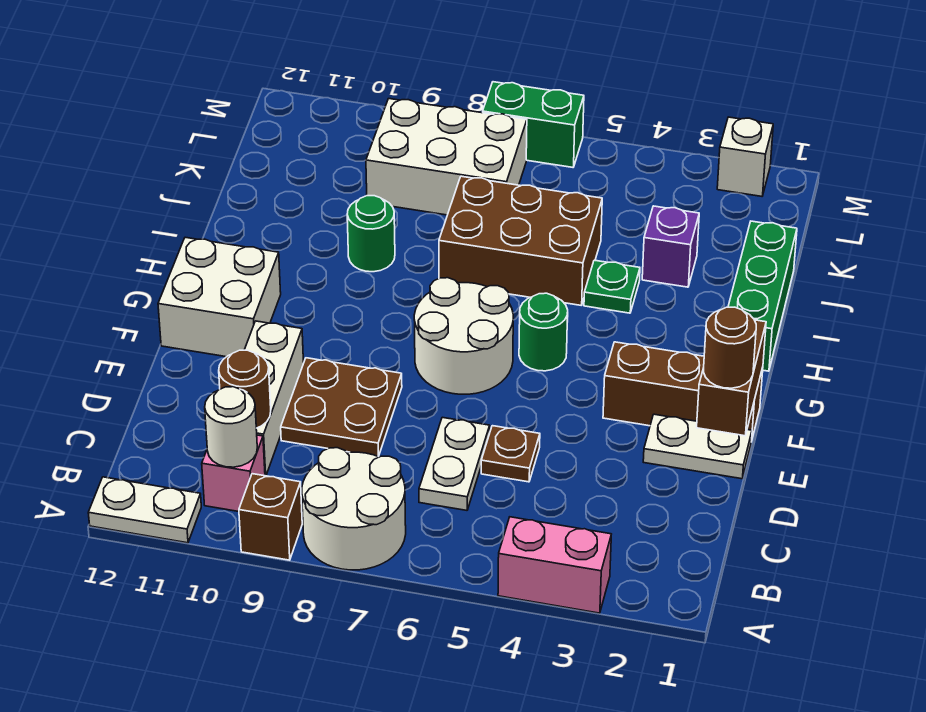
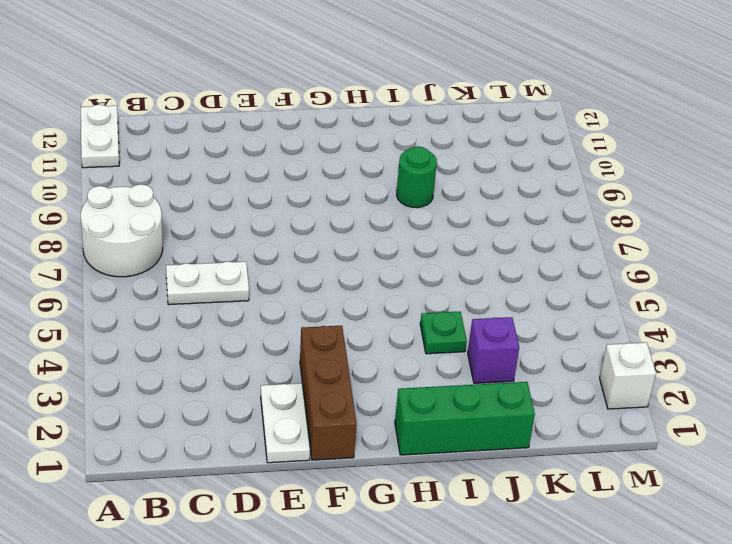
none -> pink 1x2 brick [498,517,611,613]
none -> brown 1x1 brick [239,474,302,560]
none -> pink 1x1 brick [202,435,265,512]

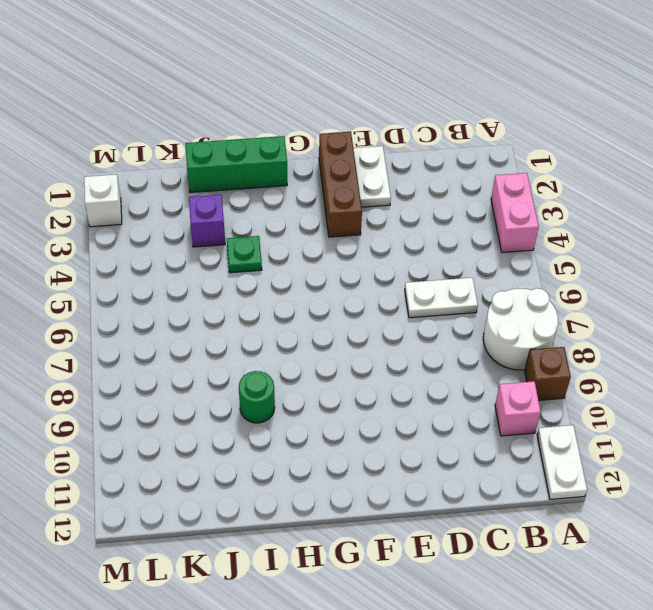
none -> white 1x3 brick [245,321,304,476]
none -> brown 1x1 plate [481,426,540,482]
none -> brown 2x2 plate [281,358,402,456]

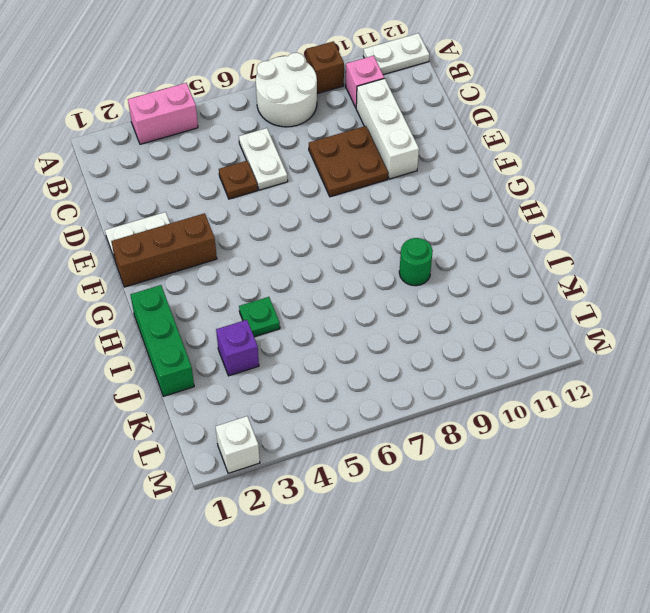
none -> white 2x2 round brick [414,278,513,394]
none -> white 2x2 brick [158,237,281,357]
none -> green 1x1 round brick [519,293,568,371]

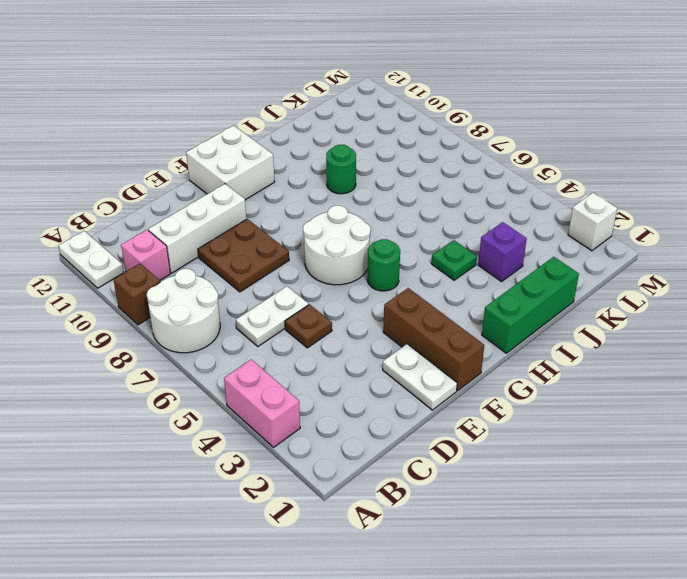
none -> brown 2x3 brick [439,176,602,306]
none -> white 2x3 brick [366,99,527,215]
none -> green 1x2 brick [483,82,584,167]

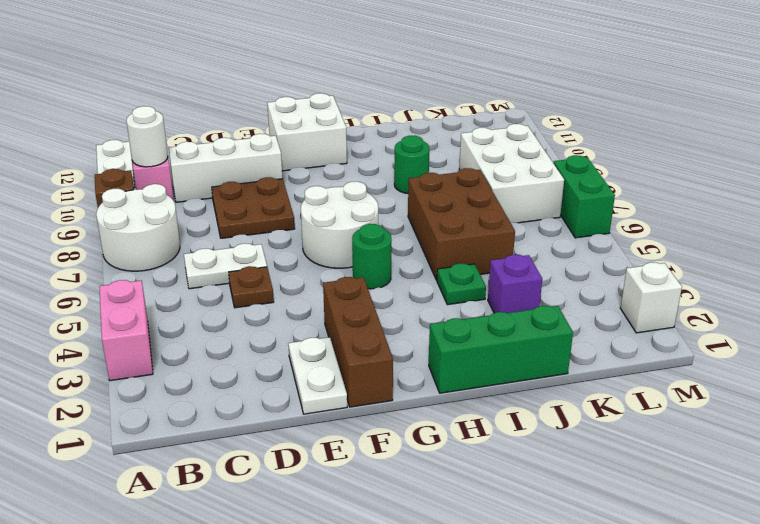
none -> brown 1x1 round brick [219,350,271,428]
none -> brown 1x2 brick [697,320,766,436]
none -> brown 1x1 round brick [704,307,756,388]

